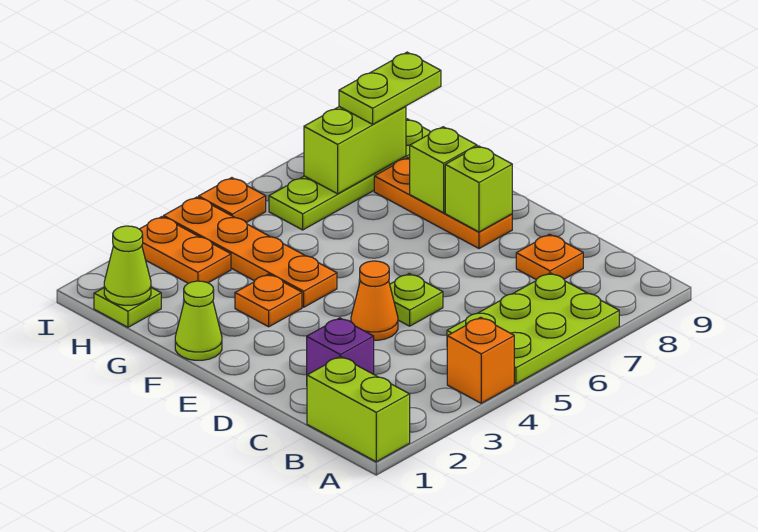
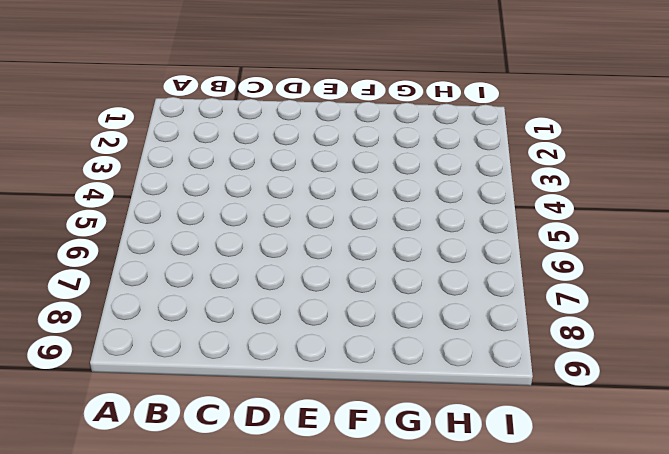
none -> lime 1x2 brick [307,357,410,462]
none -> orange 1x1 brick [447,317,514,403]
none -> lime 2x3 plate [447,273,619,384]

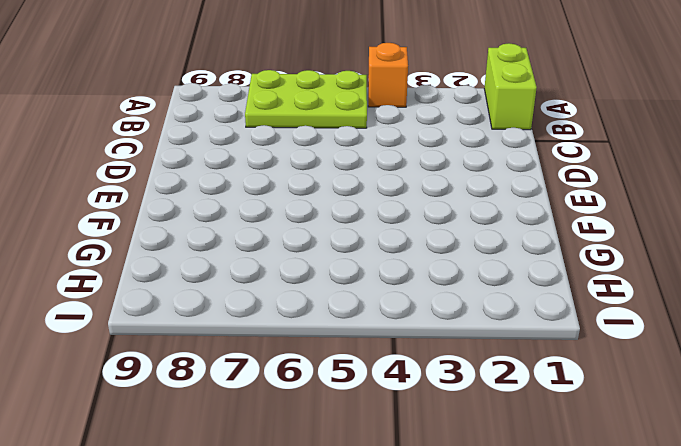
none -> purple 1x1 brick [307,318,374,375]
none -> orange 1x1 plate [516,234,583,280]
none -> orange 1x1 cone [351,261,398,340]

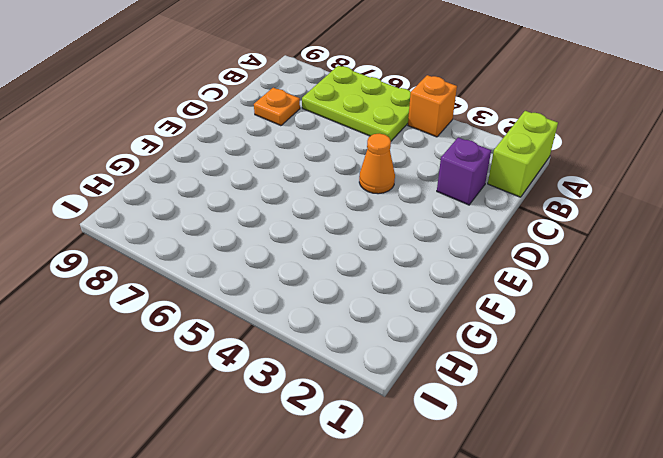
none -> lime 1x1 plate [390,274,443,326]
none -> orange 1x3 plate [374,158,512,249]
none -> lime 1x1 cone [175,281,222,360]

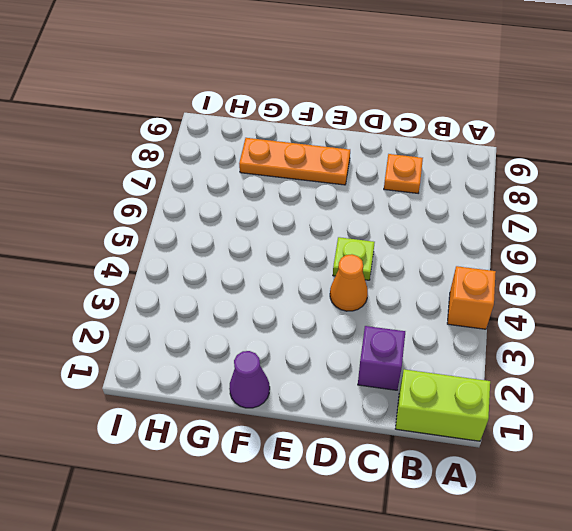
purple 1x1 cone [229,351,270,408] -> lime 1x1 cone [175,281,222,360]
none -> lime 2x3 plate [447,273,619,384]
none -> orange 1x1 plate [235,274,302,327]
none -> orange 1x4 plate [164,197,337,307]

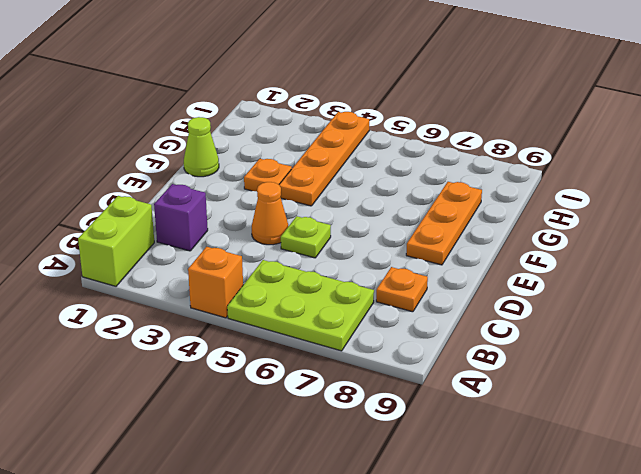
none -> lime 1x1 plate [94,288,161,327]
none -> orange 1x2 plate [140,217,231,283]
none -> lime 1x4 plate [269,119,431,230]

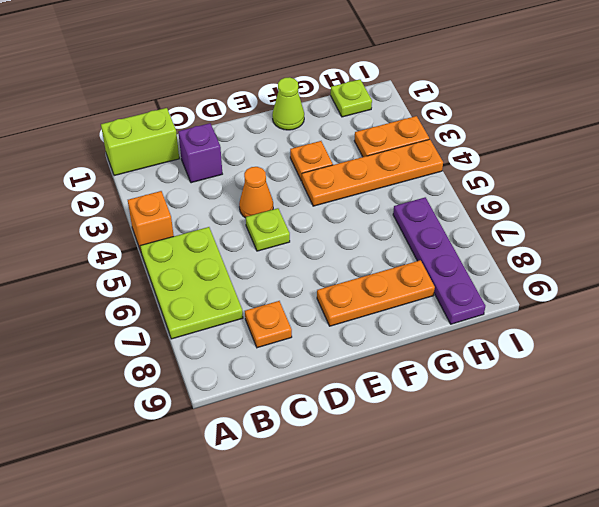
purple 1x4 plate [393,197,485,324] -> lime 1x4 plate [269,119,431,230]
none -> orange 1x1 plate [199,178,266,223]
none -> lime 1x1 brick [445,146,512,232]
none -> lime 1x1 brick [410,127,477,213]

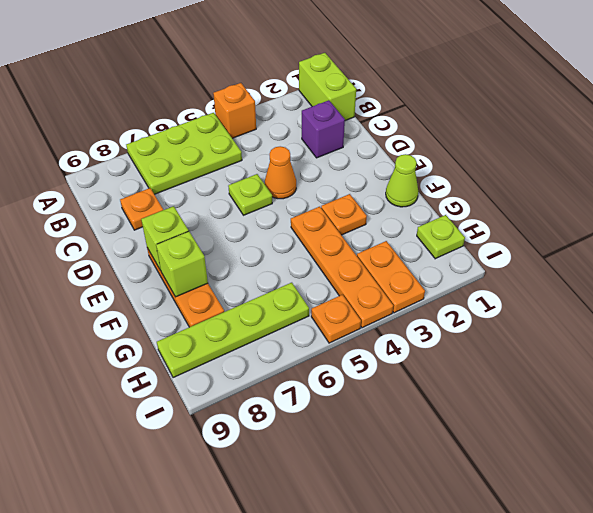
none -> lime 1x1 cone [104,226,151,305]
none -> lime 1x2 brick [304,106,406,194]
none -> lime 1x2 plate [339,52,441,124]

